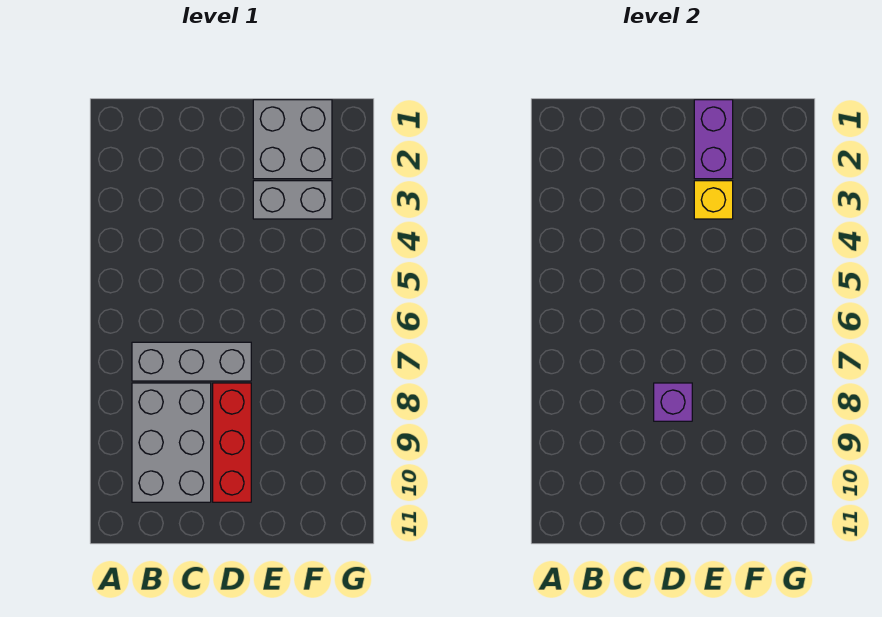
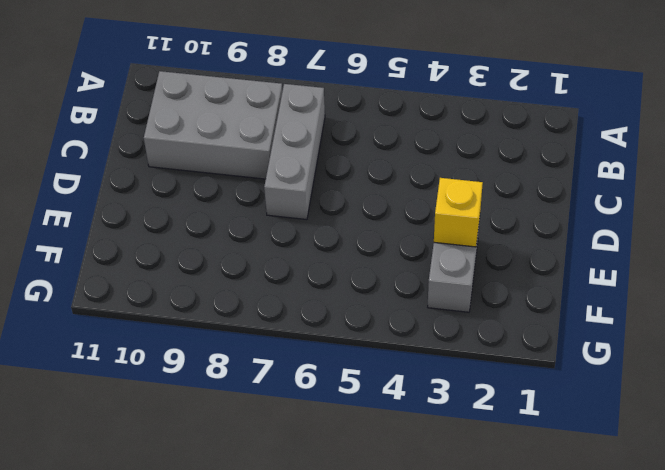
none -> red 1x3 brick [213,383,251,502]
none -> grey 2x2 brick [253,100,332,179]

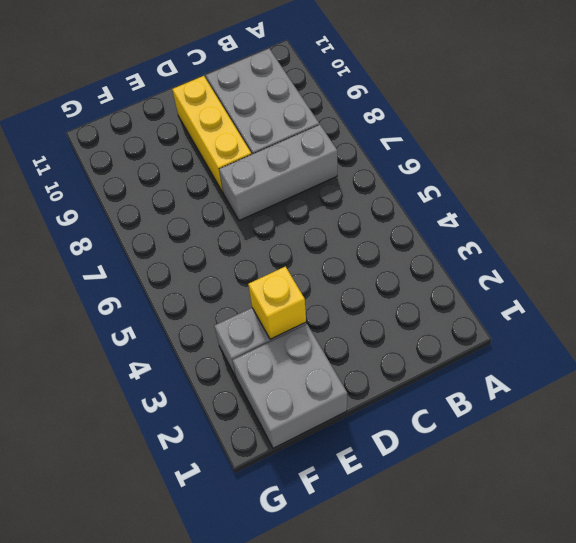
yellow 1x3 brick [172,76,251,192] -> red 1x3 brick [213,383,251,502]
none -> purple 1x1 brick [654,383,692,421]
none -> purple 1x2 brick [694,100,733,179]

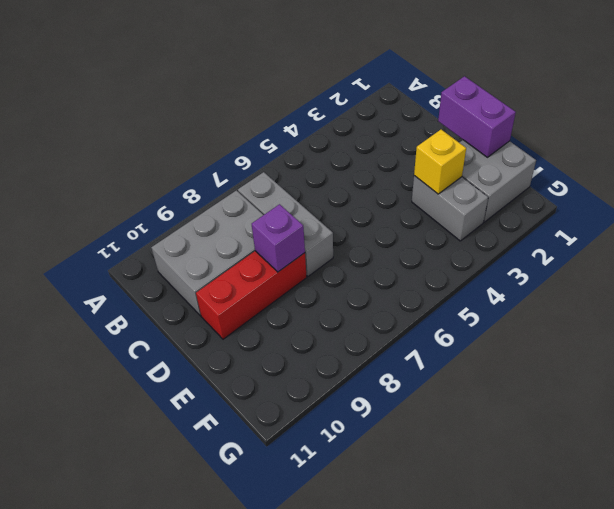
purple 1x2 brick [438,76,516,157] -> purple 1x2 brick turned to [694,100,733,179]

